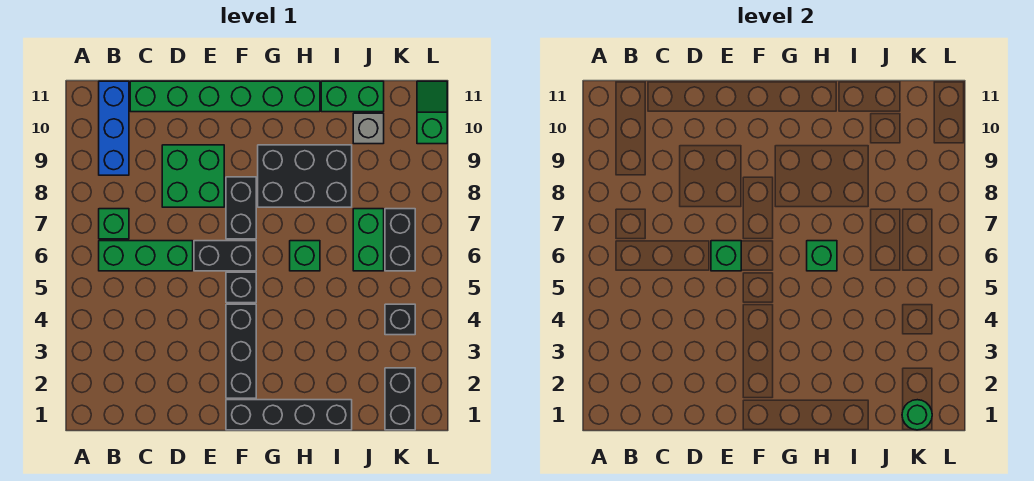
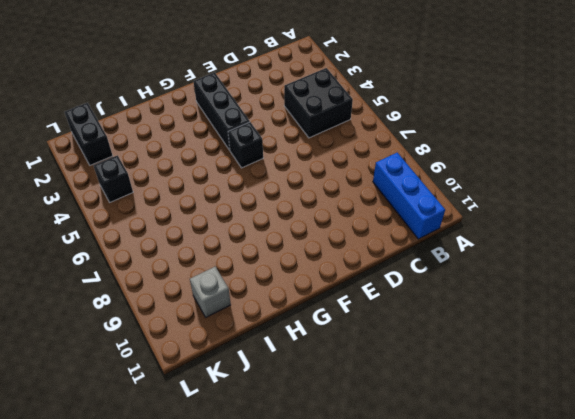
black 2x2 brick [284,68,353,138] -> none
none -> green 1x3 brick [99,241,193,271]
none -> green 1x1 brick [99,209,129,239]
none -> green 1x6 brick [130,81,320,112]

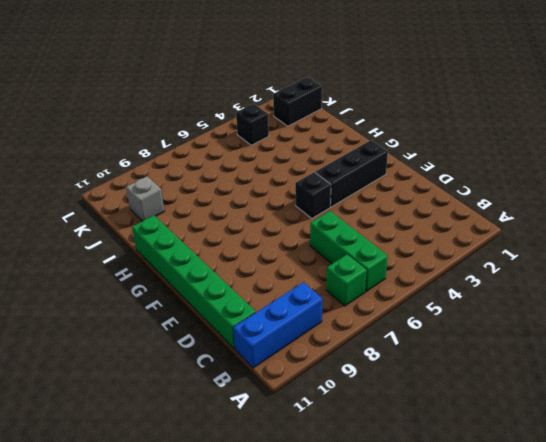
none -> green 2x2 brick [162,145,224,207]
none -> black 1x2 brick [194,241,256,271]
none -> black 1x4 brick [226,400,352,430]

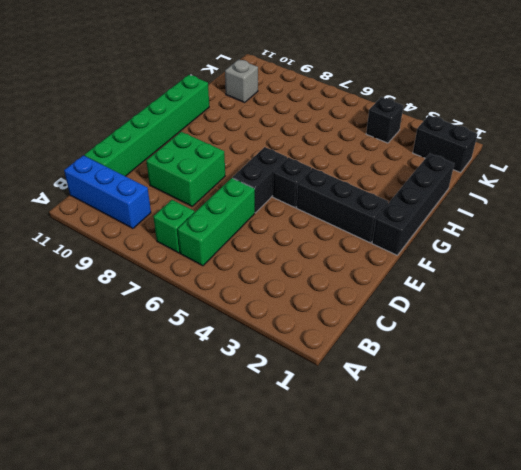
none -> black 1x2 brick [226,177,256,239]
none -> black 2x3 brick [258,145,352,207]
none -> green 1x1 brick [290,241,320,271]

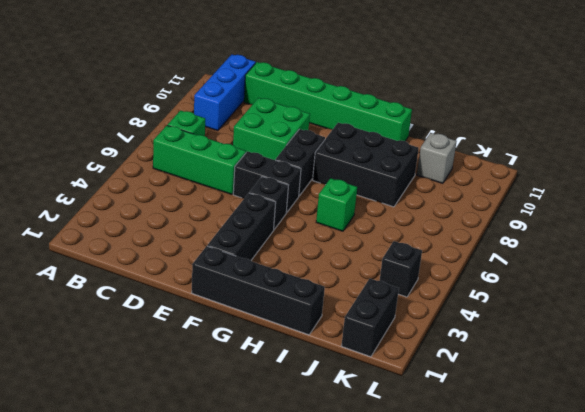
none -> green 1x2 brick [321,81,384,112]
none -> green 1x2 brick [353,209,384,271]
none -> black 1x2 brick [385,209,415,271]

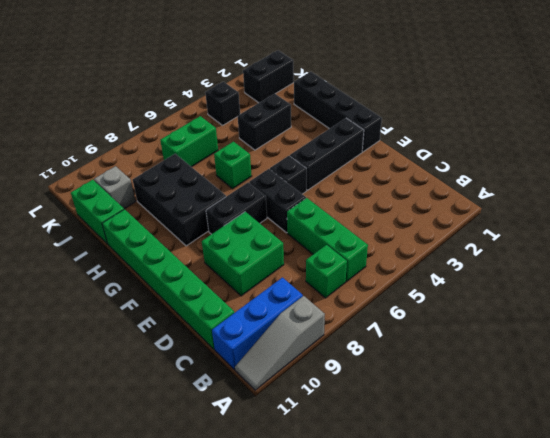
grey 1x3 slope [235,296,325,390] -> none
black 1x2 brick [238,93,291,150] -> black 1x2 brick moved to [385,209,415,271]
none -> green 1x2 slope [417,81,447,144]
none -> green 1x1 brick [711,241,741,271]
none -> green 1x1 brick [807,241,837,271]

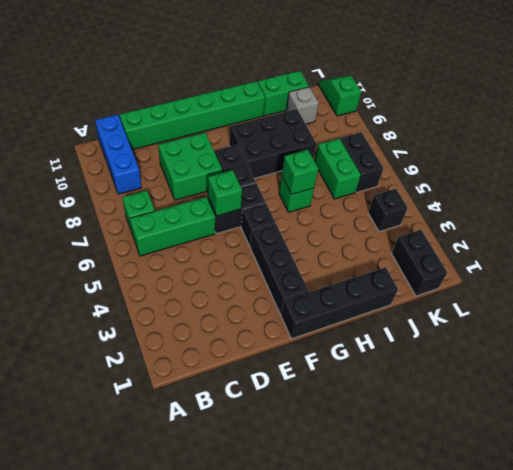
none -> green 1x1 round brick [902,400,932,430]

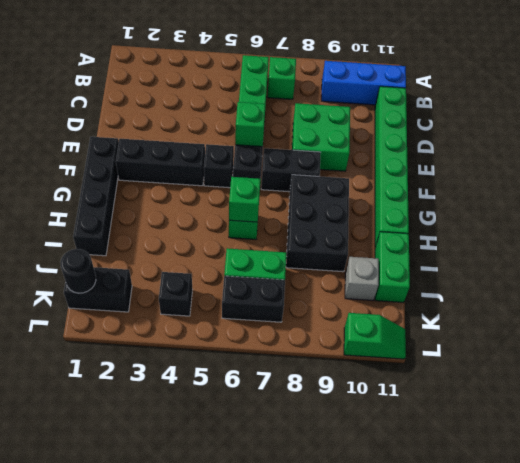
black 1x1 round brick [61,249,96,293] -> green 1x1 round brick [902,400,932,430]

